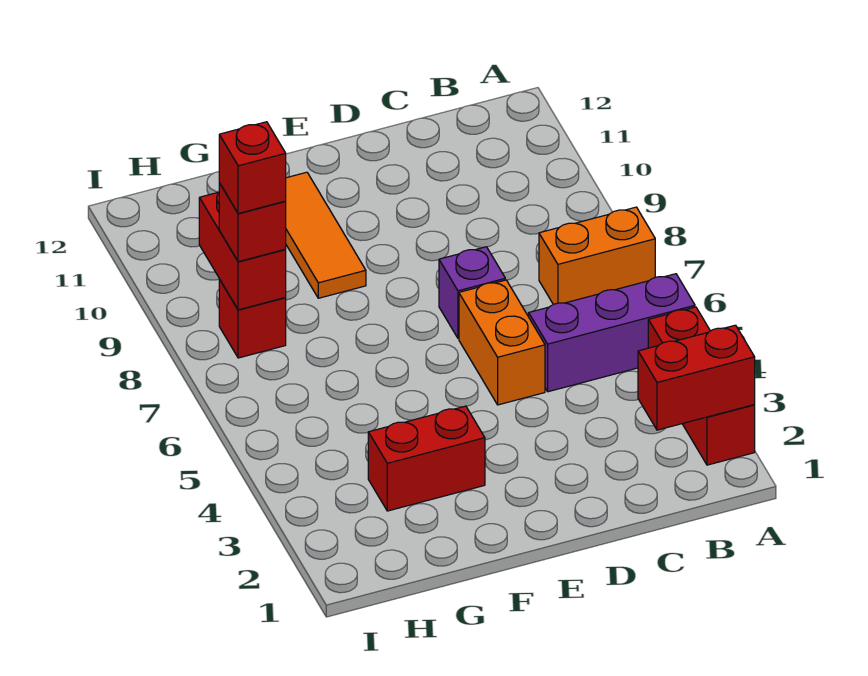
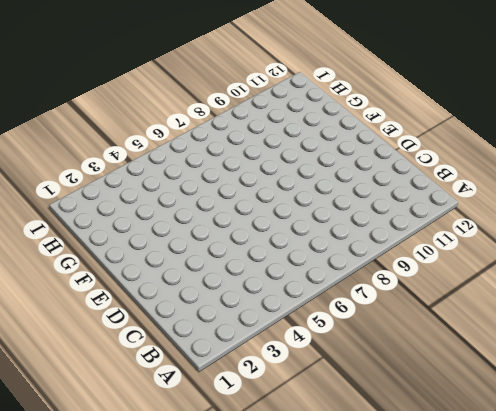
none -> red 1x3 brick [648,307,755,465]
none -> purple 1x3 brick [529,274,695,392]
none -> orange 1x2 brick [539,207,655,304]

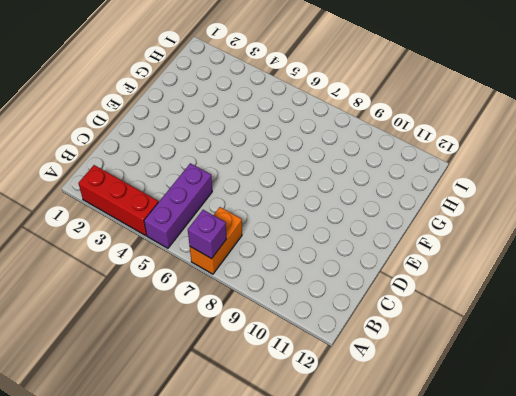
purple 1x1 brick [188,210,227,259] -> purple 1x1 brick moved to [439,247,505,338]
none -> orange 1x2 brick [459,280,545,405]
none -> red 1x2 brick [368,406,485,511]
none -> orange 1x3 tile [286,172,366,298]

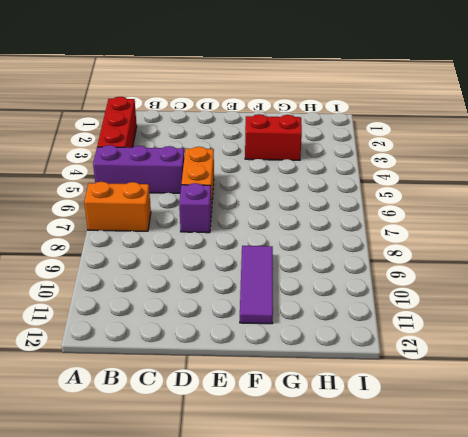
purple 1x3 tile [240,246,273,324] -> orange 1x3 tile [286,172,366,298]
none -> red 1x1 brick [219,279,286,358]
none -> red 1x2 brick [638,325,755,430]
none -> red 1x2 brick [199,192,286,310]

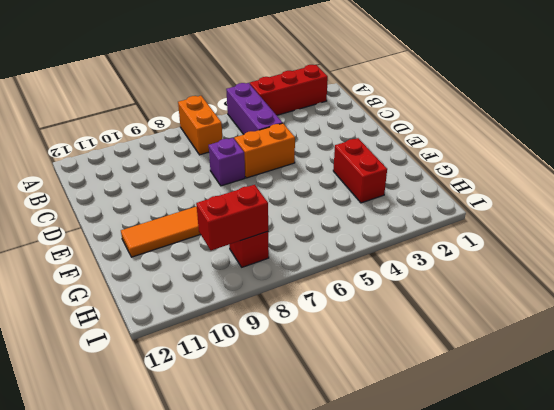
none -> red 1x2 brick [638,325,755,430]
none -> red 1x1 brick [219,183,286,262]
none -> red 1x1 brick [219,122,286,213]

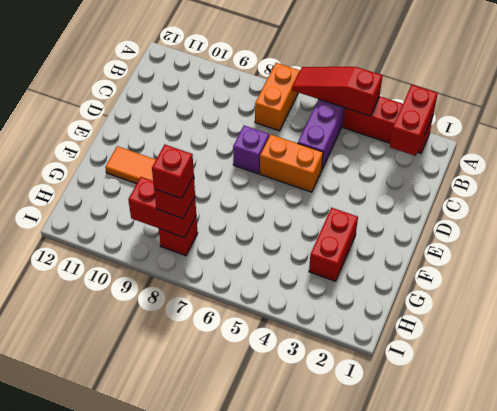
red 1x3 slope [292,67,383,116] -> none

